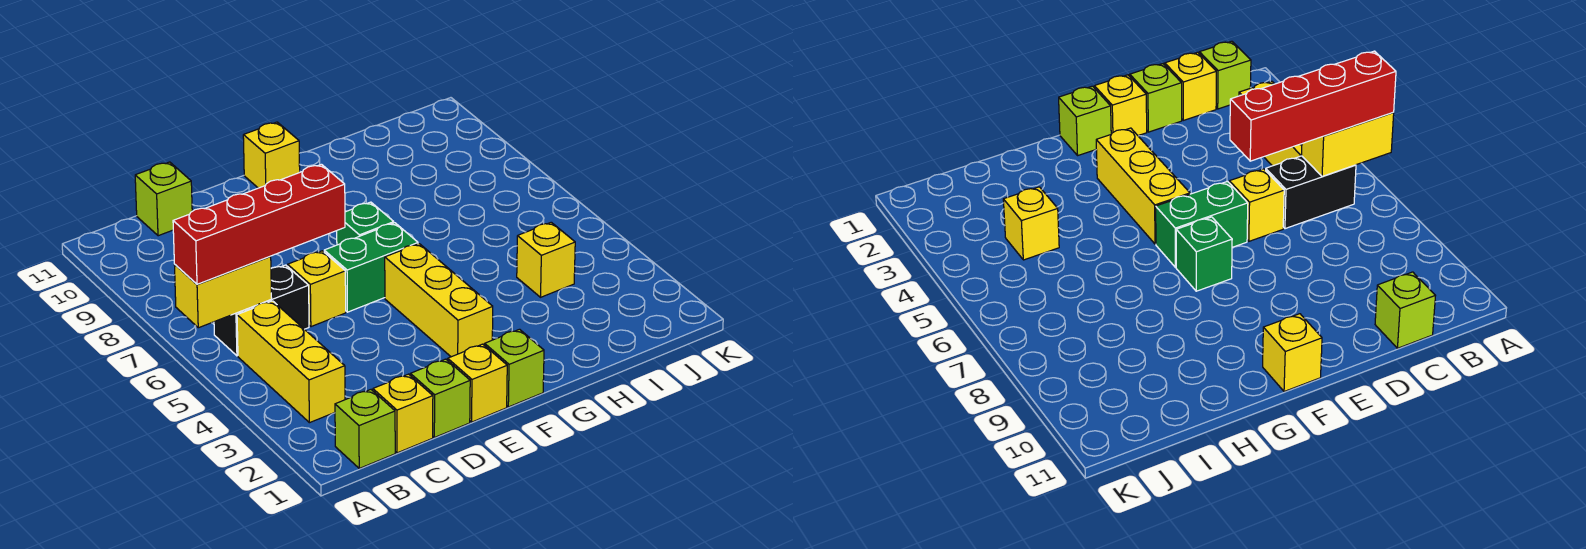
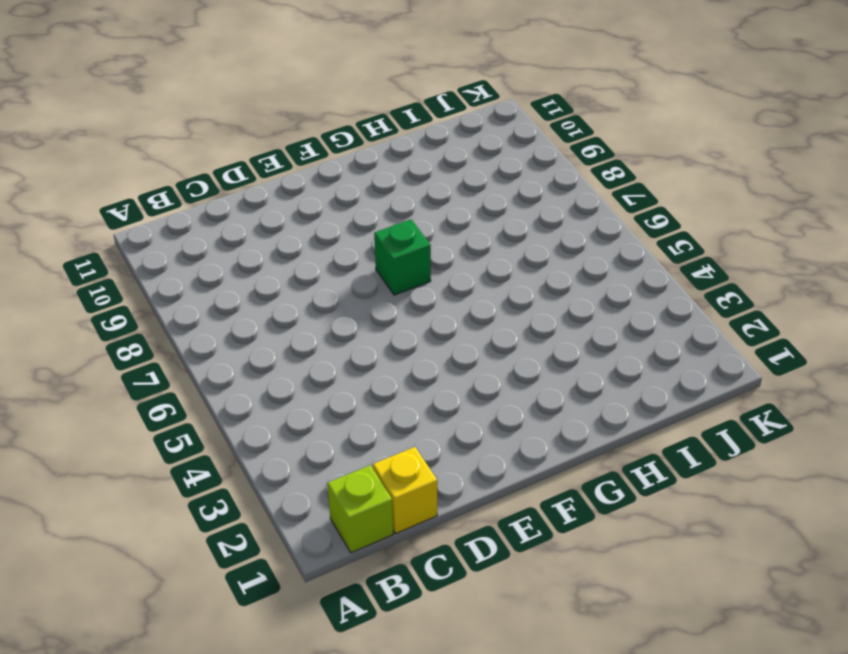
none -> yellow 1x3 brick [237,301,345,423]
none -> black 1x2 brick [214,265,309,356]
none -> lime 1x1 brick [135,162,192,236]

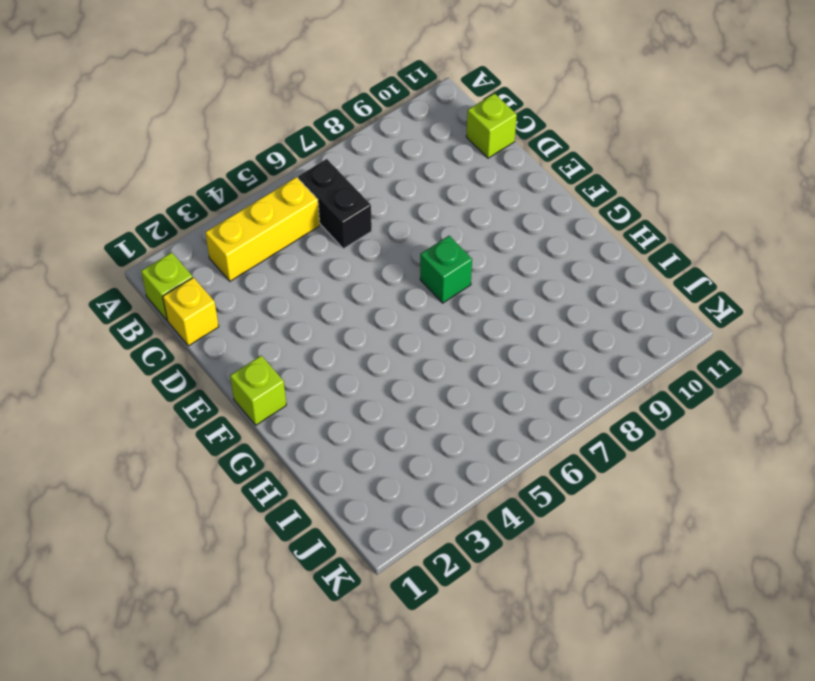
none -> lime 1x1 brick [410,359,470,437]
none -> yellow 1x1 brick [288,251,346,327]
none -> yellow 1x1 brick [448,344,507,422]

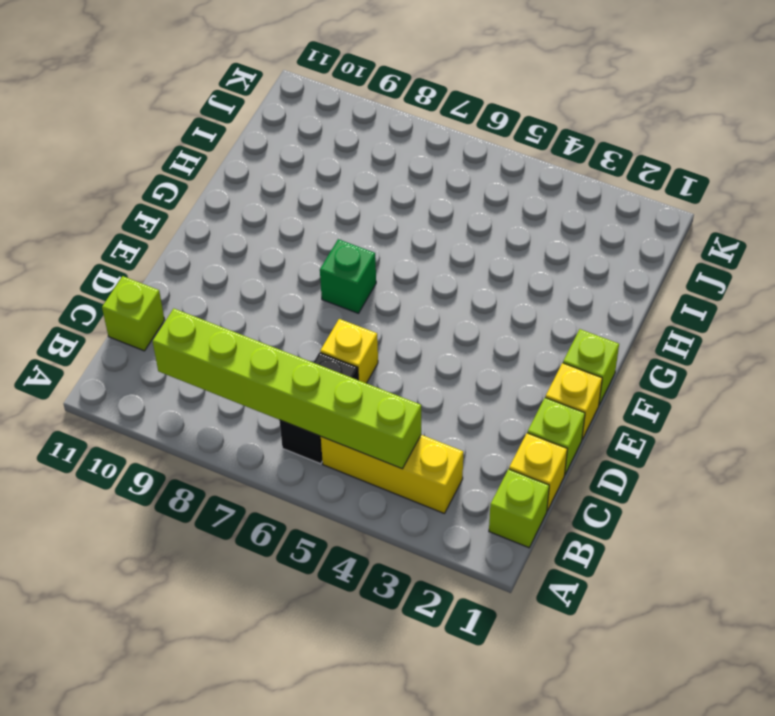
lime 1x6 brick [153,309,421,469] -> yellow 1x2 brick [175,257,272,328]
none -> green 1x2 brick [324,223,418,312]
none -> yellow 1x3 brick [385,244,493,357]
none -> yellow 1x1 brick [243,122,300,188]

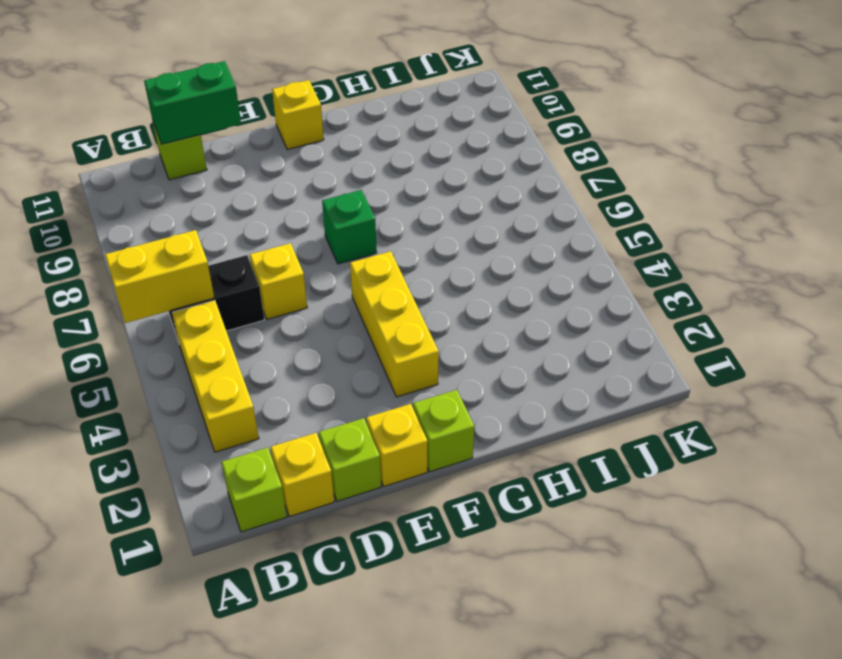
green 1x2 brick [144,61,241,144] -> green 1x2 brick moved to [324,223,418,312]
none -> yellow 1x1 brick [517,222,575,297]
none -> red 1x4 brick [173,164,345,284]

